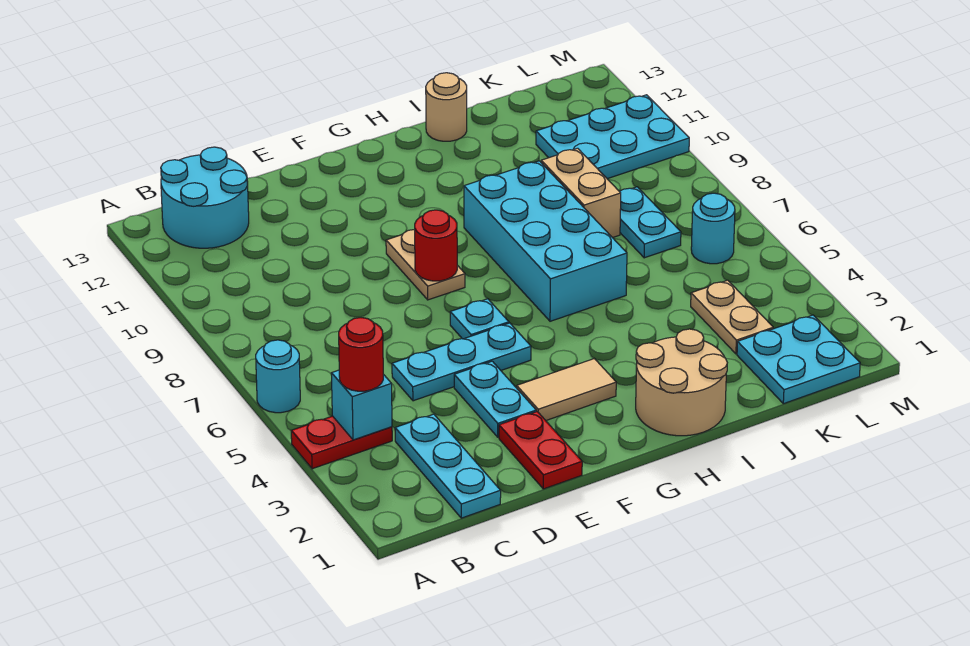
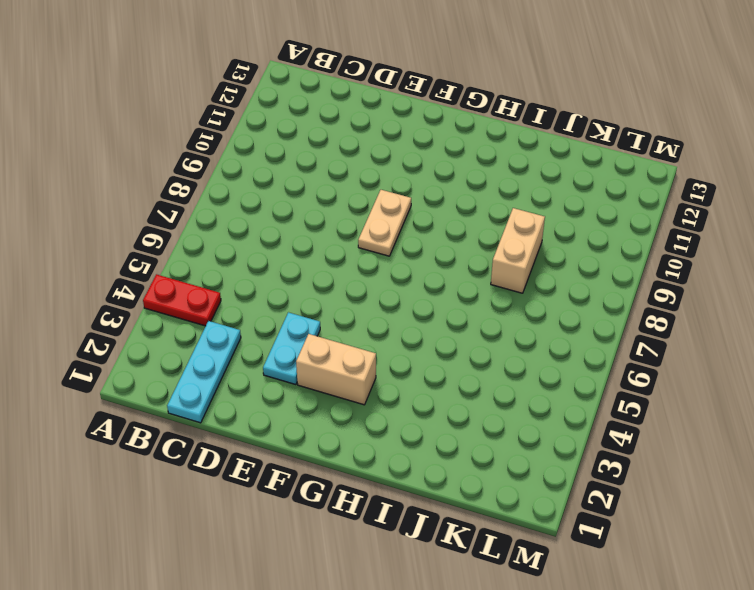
tan 1x2 brick [296,334,376,405] -> tan 1x2 tile [517,359,616,420]
none -> cyan 1x1 round brick [256,340,300,413]
none -> cyan 2x2 round brick [161,147,249,248]
none -> cyan 1x3 plate [392,323,531,401]

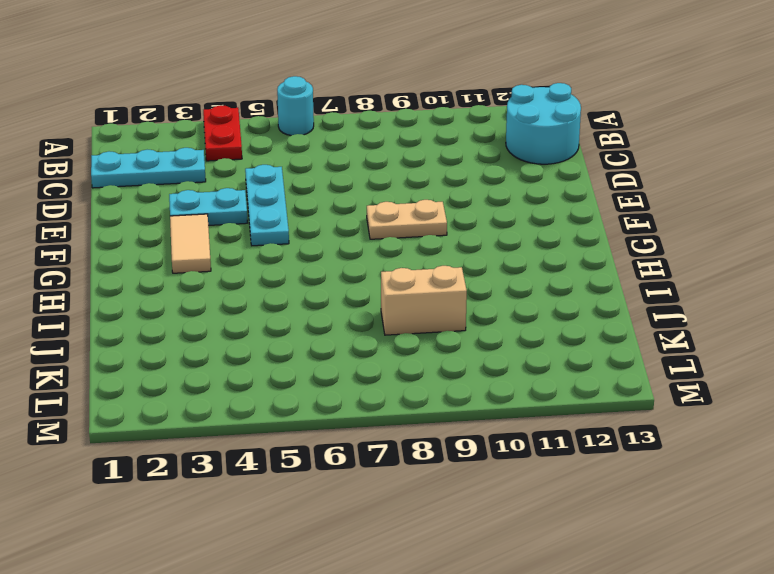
none -> red 1x2 plate [499,412,582,489]
none -> cyan 1x1 plate [450,299,509,339]
none -> tan 2x2 round brick [636,329,727,436]

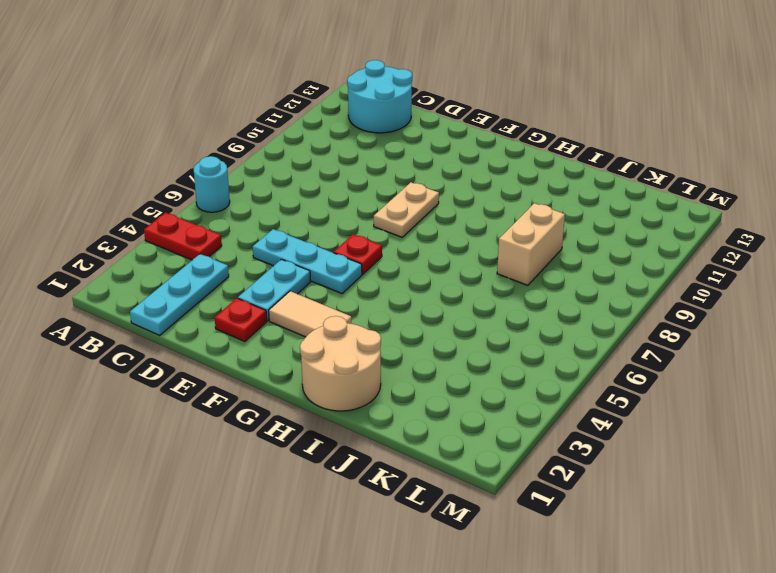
red 1x1 plate [215,298,267,341] -> red 1x2 plate [499,412,582,489]
red 1x1 plate [334,234,382,274] -> cyan 1x1 plate [450,299,509,339]
none -> cyan 2x4 brick [464,161,627,321]
none -> tan 1x1 round brick [426,73,467,141]
none -> cyan 2x2 plate [737,315,860,404]

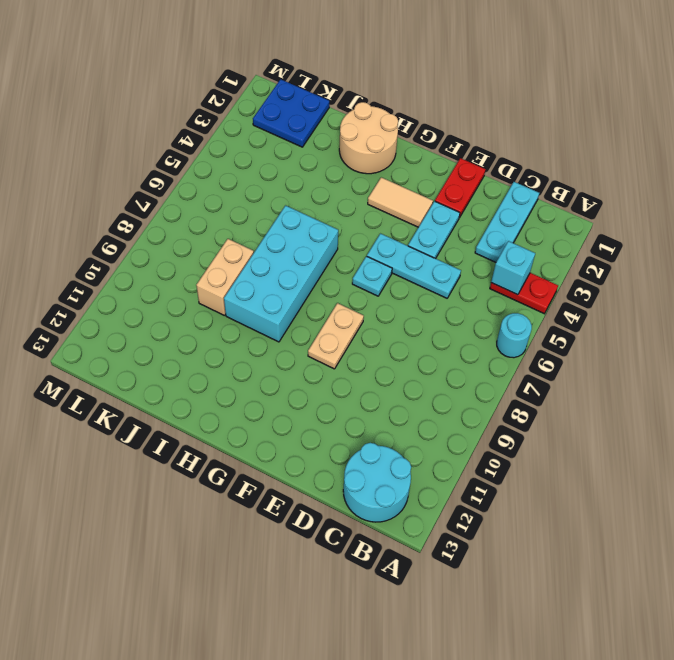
blue 2x2 plate [253,79,329,147] -> cyan 2x2 plate [737,315,860,404]
none -> tan 1x1 round brick [426,73,467,141]
none -> tan 1x2 plate [691,280,773,354]
none -> cyan 1x2 plate [619,187,681,258]

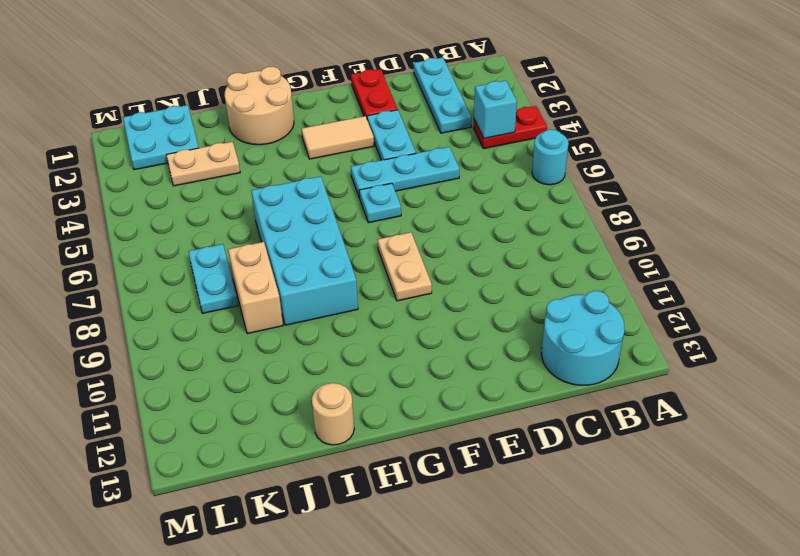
tan 1x2 plate [166,142,240,186] -> tan 1x2 plate turned to [691,280,773,354]
none -> cyan 2x3 plate [536,95,689,179]
none -> cyan 1x1 round brick [691,193,735,264]
none -> red 1x1 round brick [415,210,457,281]

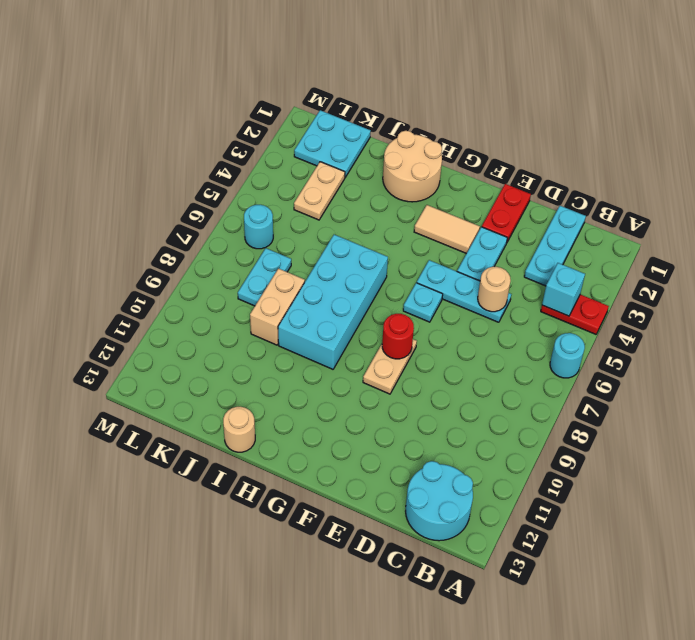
tan 1x1 round brick [478,267,511,312] -> none
none -> cyan 2x3 plate [536,95,689,179]
none -> red 1x1 round brick [339,318,383,391]

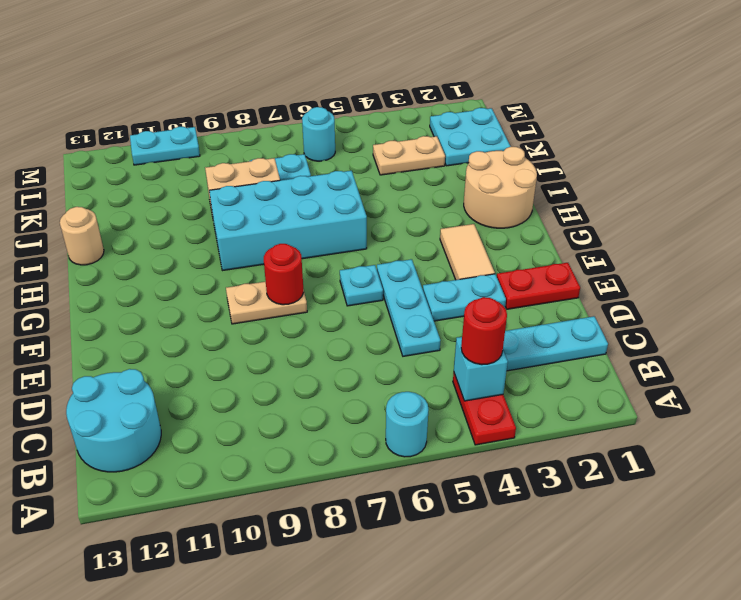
cyan 1x2 plate [130,127,200,165] -> cyan 2x3 plate [536,95,689,179]

